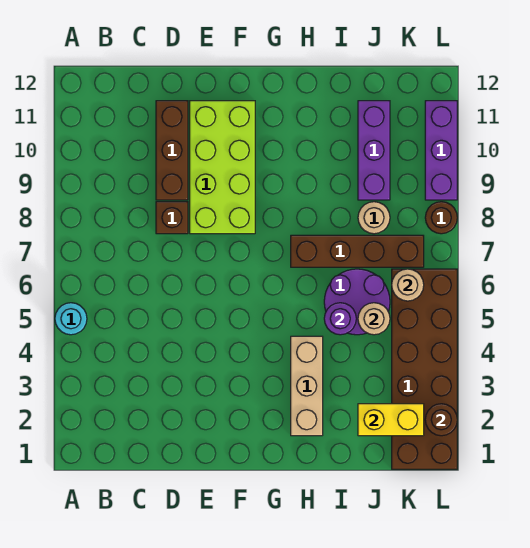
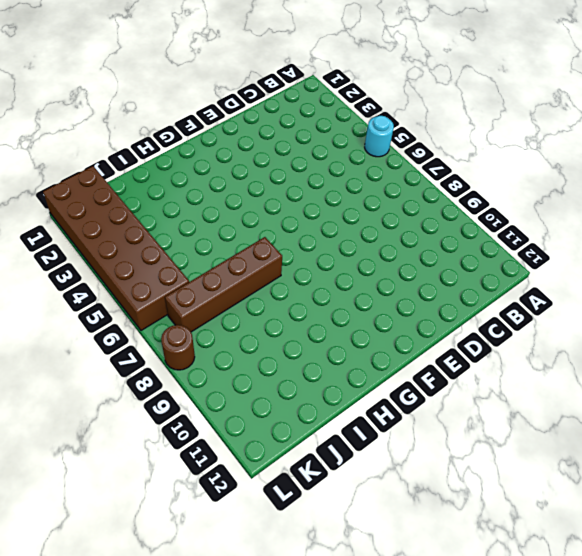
none -> brown 1x1 brick [156,202,188,234]
none -> brown 1x3 brick [156,101,188,200]
none -> lime 2x4 brick [190,101,255,234]

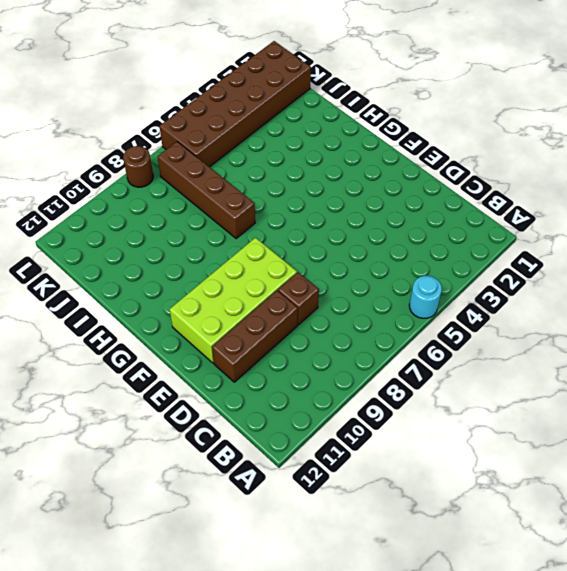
none -> tan 1x3 brick [291,336,323,436]
none -> purple 2x2 round brick [324,269,390,335]
none -> tan 1x1 round brick [358,202,390,234]

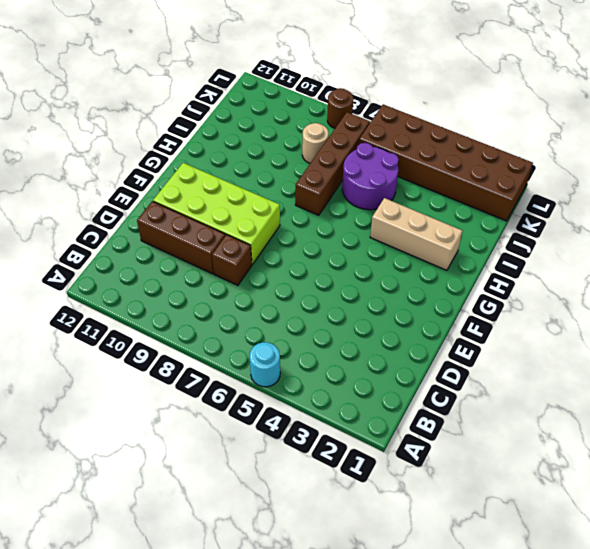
none -> purple 1x3 brick [358,101,390,200]
none -> purple 1x3 brick [425,101,457,200]
none -> purple 1x1 round brick [324,303,356,335]

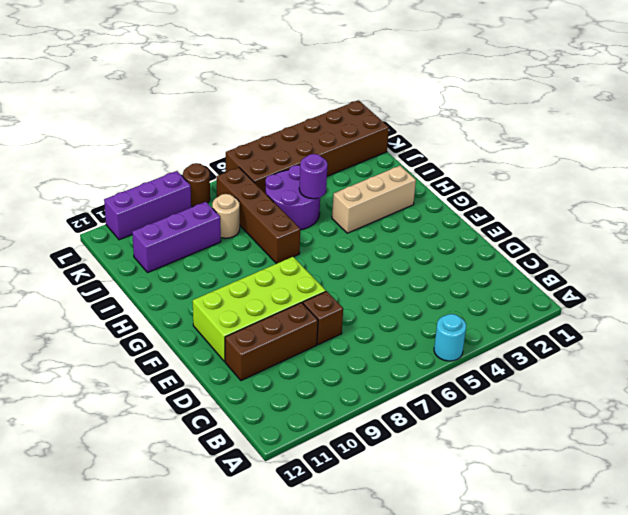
none -> yellow 1x2 brick [358,404,424,436]
none -> tan 1x1 round brick [358,303,390,335]
none -> tan 1x1 round brick [392,269,424,301]

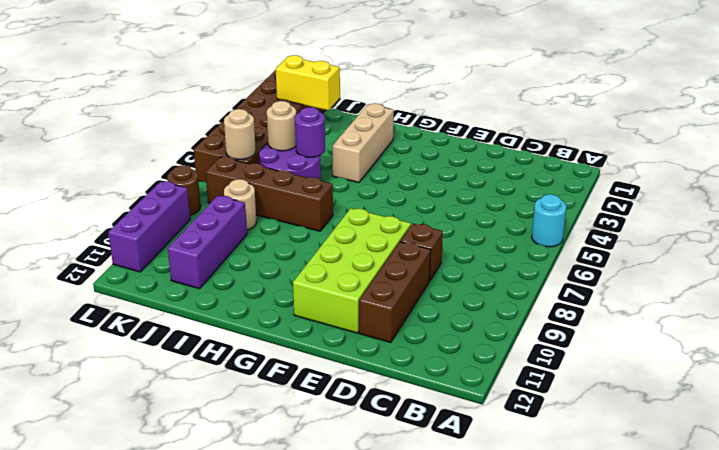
none -> brown 1x1 round brick [425,404,457,436]

